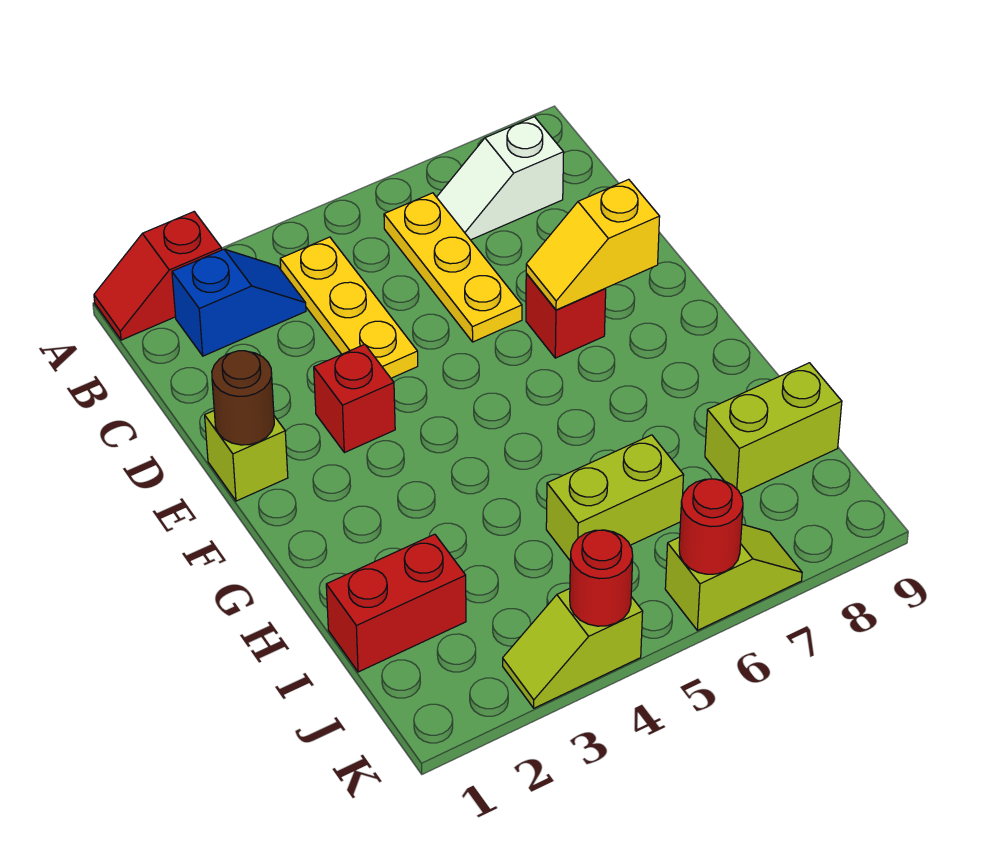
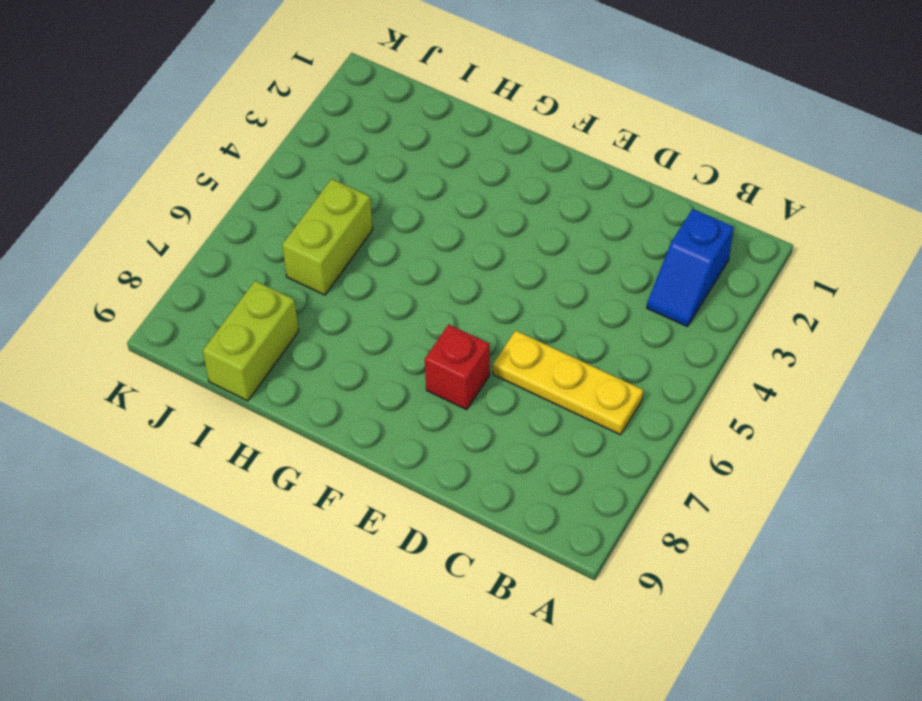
none -> red 1x2 slope [94,212,222,340]
none -> yellow 1x3 plate [280,237,418,378]
none -> white 1x2 slope [437,117,564,240]

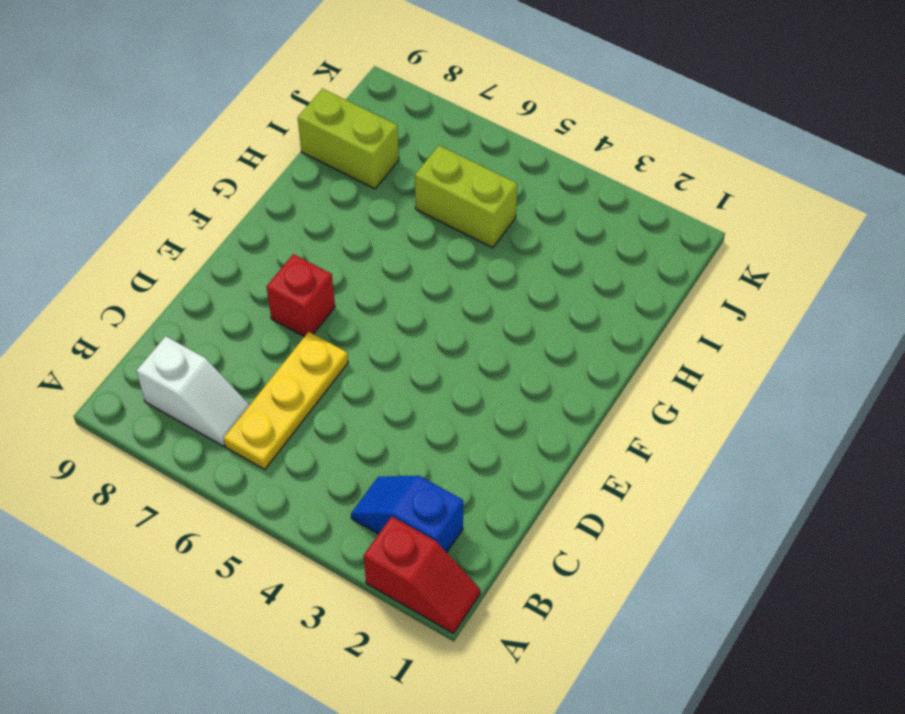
none -> yellow 1x3 plate [280,237,418,378]
none -> lime 1x1 brick [205,411,288,501]
none -> red 1x1 brick [314,344,395,453]

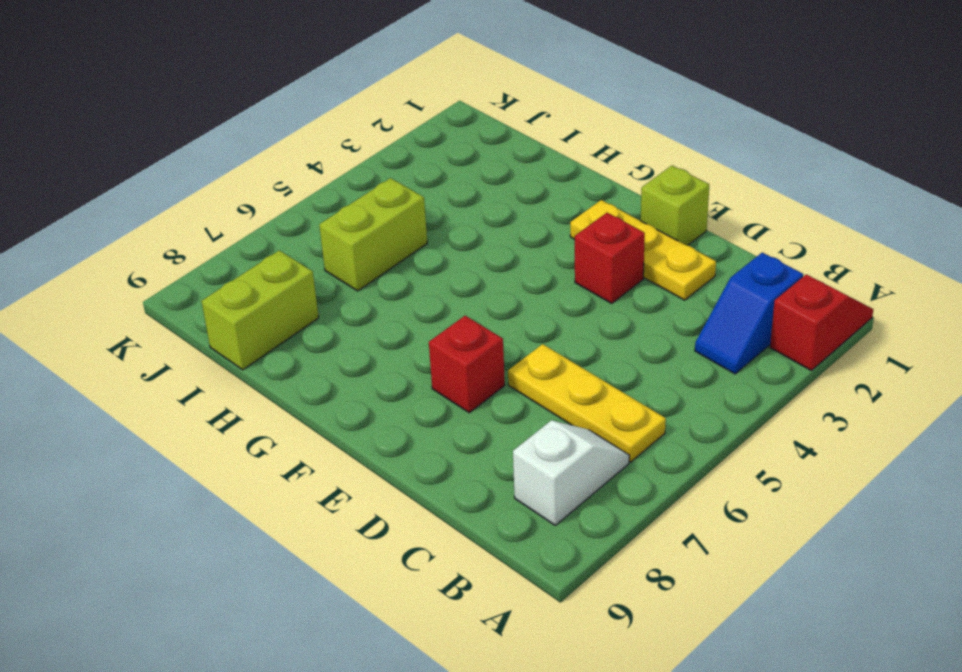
yellow 1x3 plate [570,200,716,300] -> yellow 1x3 plate moved to [280,237,418,378]
none -> red 1x2 brick [326,534,466,672]
none -> lime 1x2 slope [503,589,643,708]
none -> lime 1x2 slope [665,524,802,630]

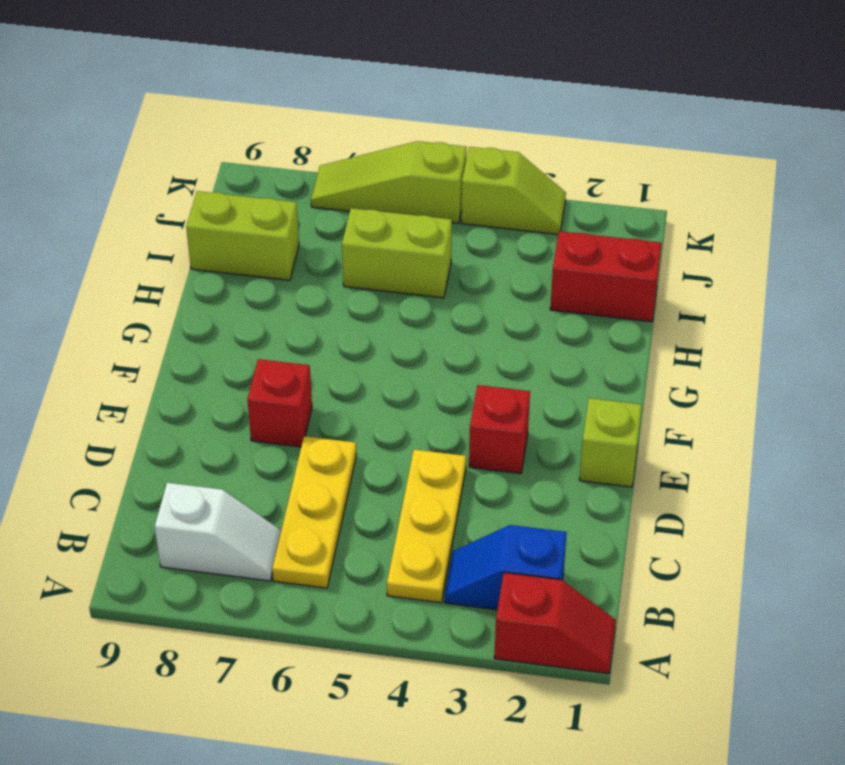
lime 1x3 slope [311,141,467,223] -> lime 1x2 slope [665,524,802,630]
none -> brown 1x1 round brick [212,351,274,445]
none -> yellow 1x2 slope [526,179,660,310]
none -> red 1x1 round brick [570,530,633,626]

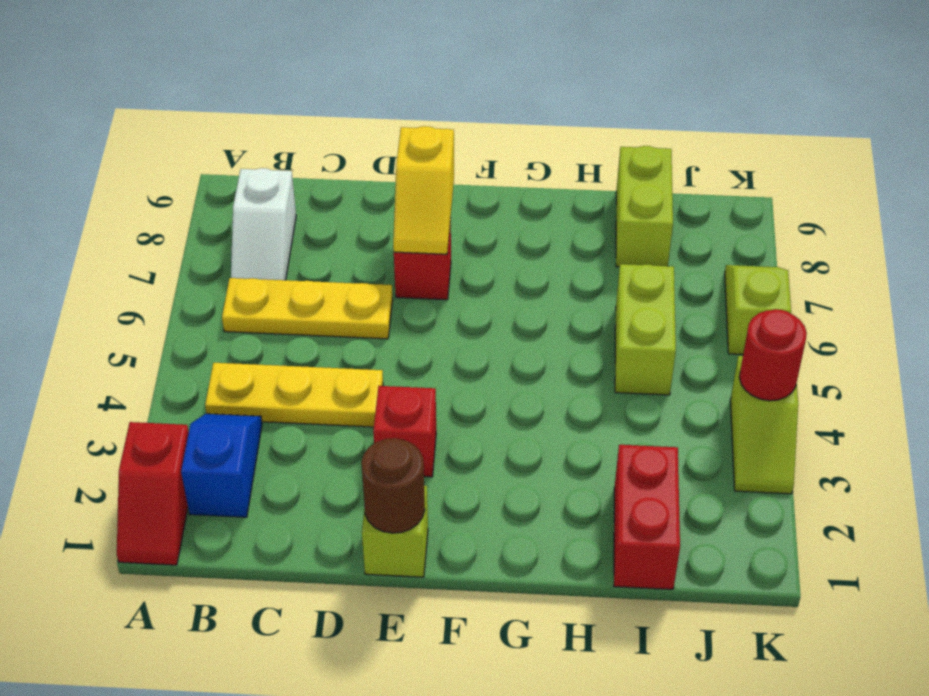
none -> red 1x1 round brick [679,479,743,574]

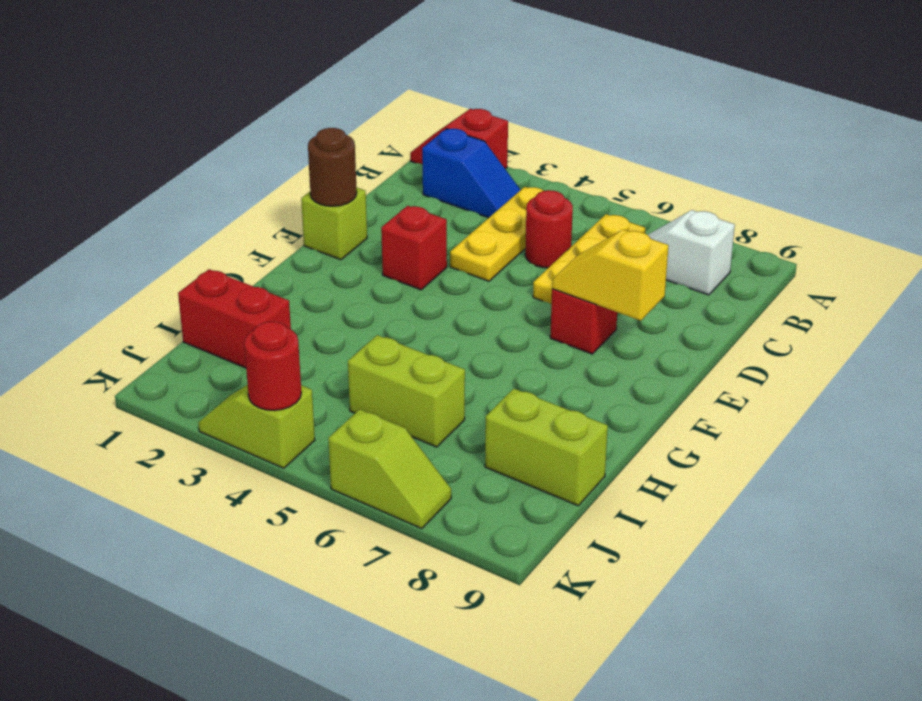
red 1x1 round brick [525,190,573,268] -> red 1x1 round brick moved to [679,479,743,574]

